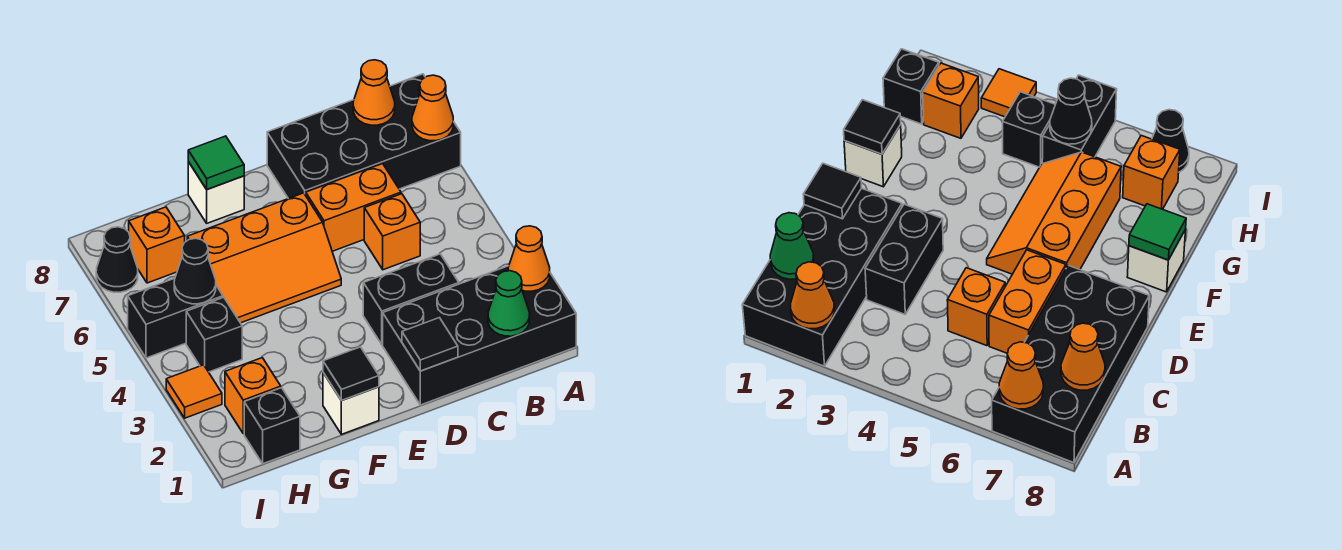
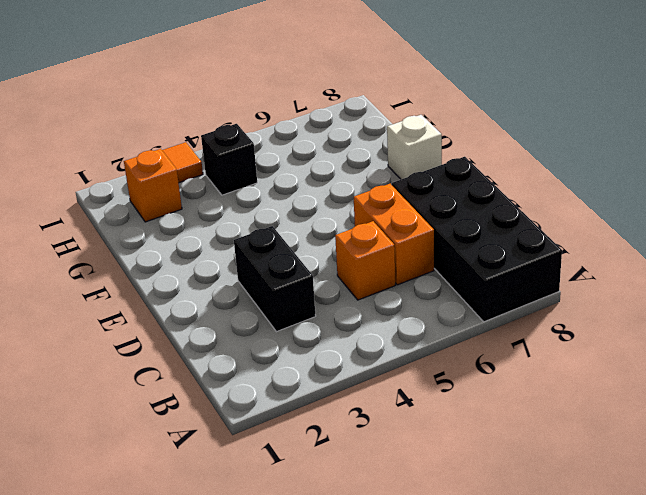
none -> black 2x4 brick [383,266,576,405]
none -> orange 2x3 slope [187,193,341,323]
none -> white 1x1 brick [323,373,379,434]

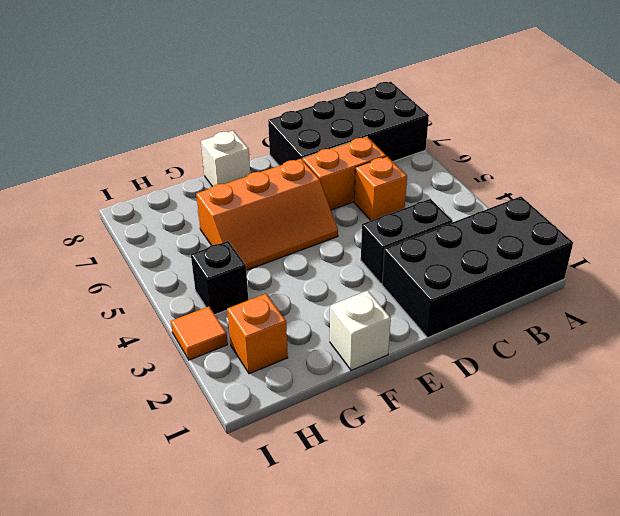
none -> black 1x1 brick [244,388,300,464]
none -> black 1x2 brick [128,278,223,358]
none -> orange 1x1 brick [129,207,185,283]

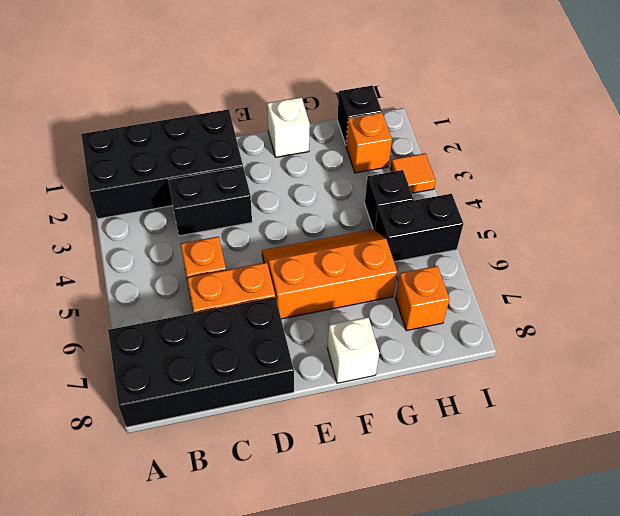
none -> black 1x1 cone [96,227,138,292]
none -> orange 1x1 cone [508,226,550,291]
none -> orange 1x1 cone [412,75,453,141]

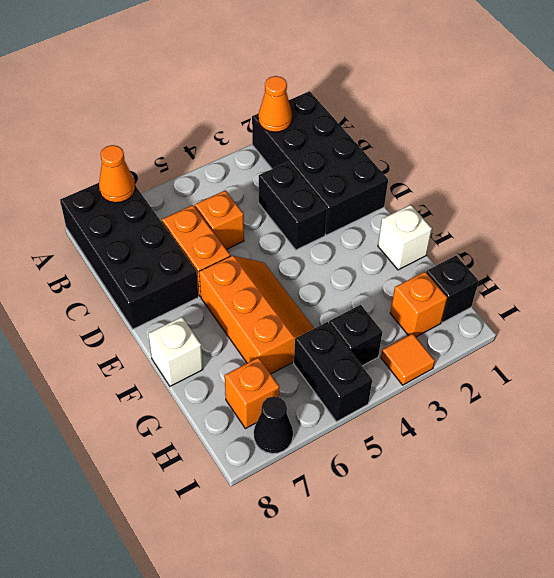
none -> green 1x1 cone [488,271,530,336]
none -> orange 1x1 cone [353,60,395,125]
none -> black 1x1 tile [402,318,458,371]

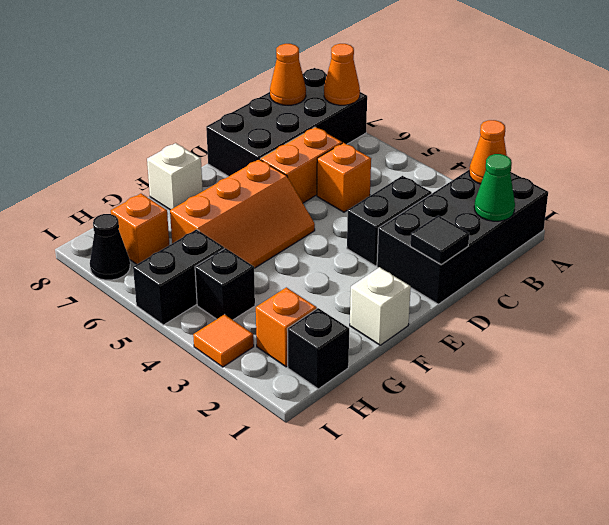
none -> black 1x1 tile [323,347,379,401]
none -> green 1x1 tile [188,136,244,189]
none -> black 1x1 cone [174,238,216,304]

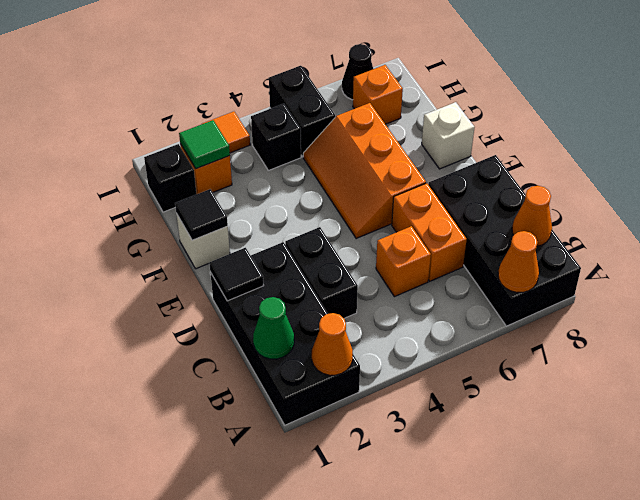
green 1x1 tile [179,120,230,169] -> green 1x1 tile moved to [188,136,244,189]
none -> black 1x1 cone [174,238,216,304]

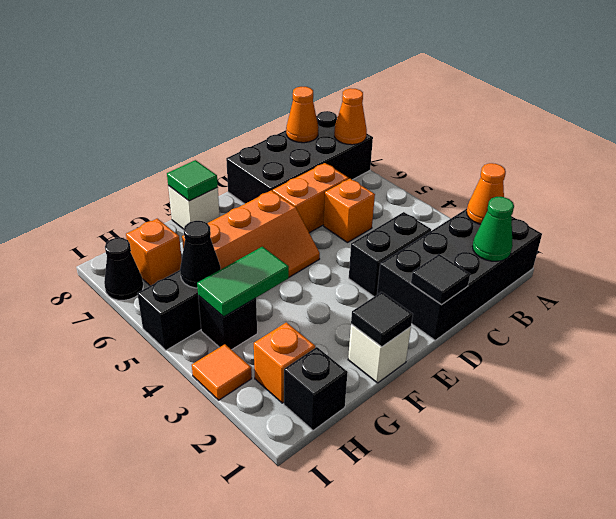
green 1x2 tile [197,247,289,317] -> none

